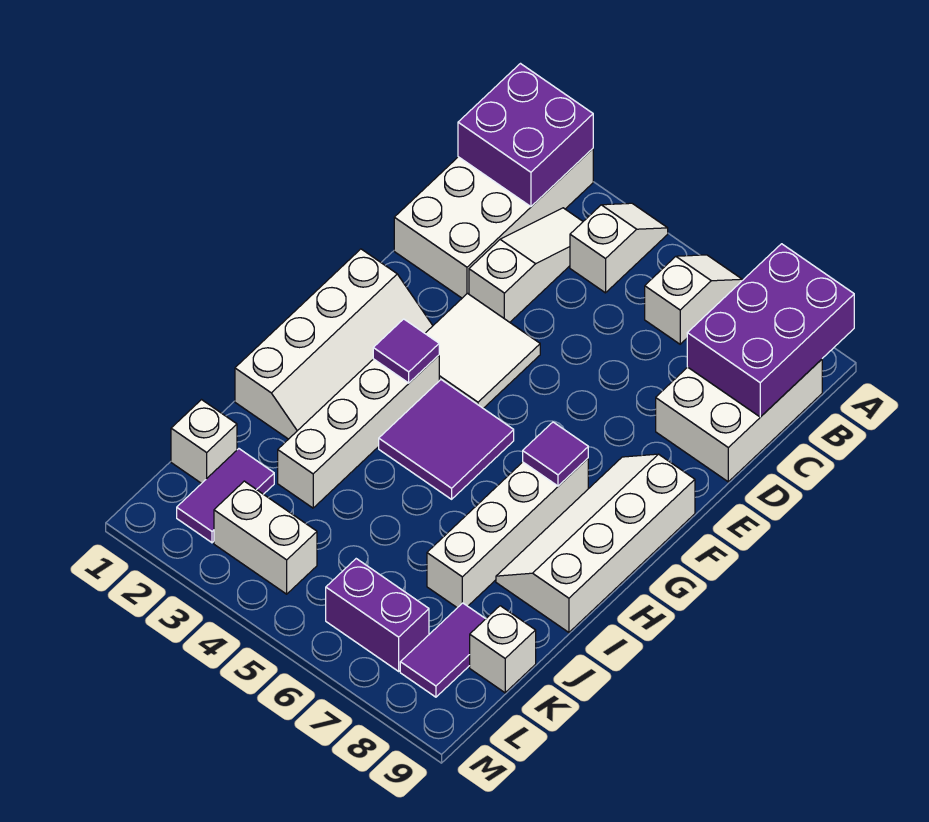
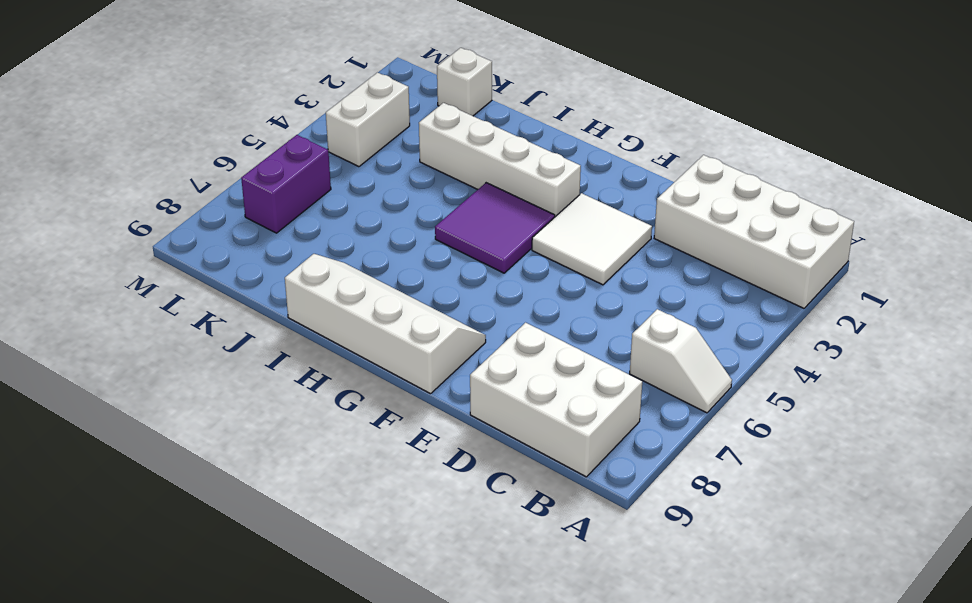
none -> white 1x2 slope [570,203,668,293]
none -> white 1x3 slope [469,208,583,322]
none -> white 2x4 slope [235,249,433,439]

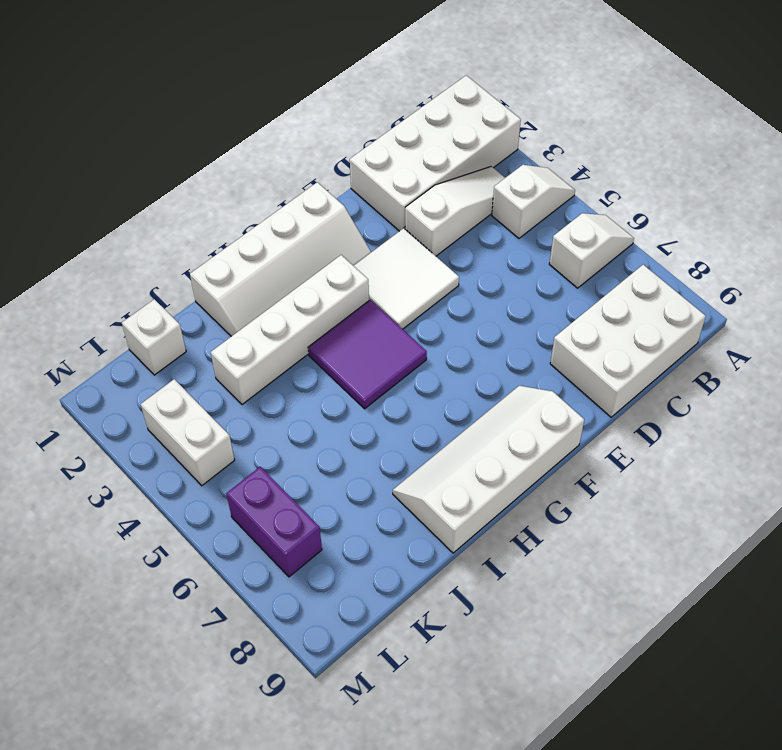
none -> white 1x4 brick [427,458,588,608]
none -> purple 1x2 tile [177,449,274,543]
none -> purple 1x2 tile [400,603,485,697]

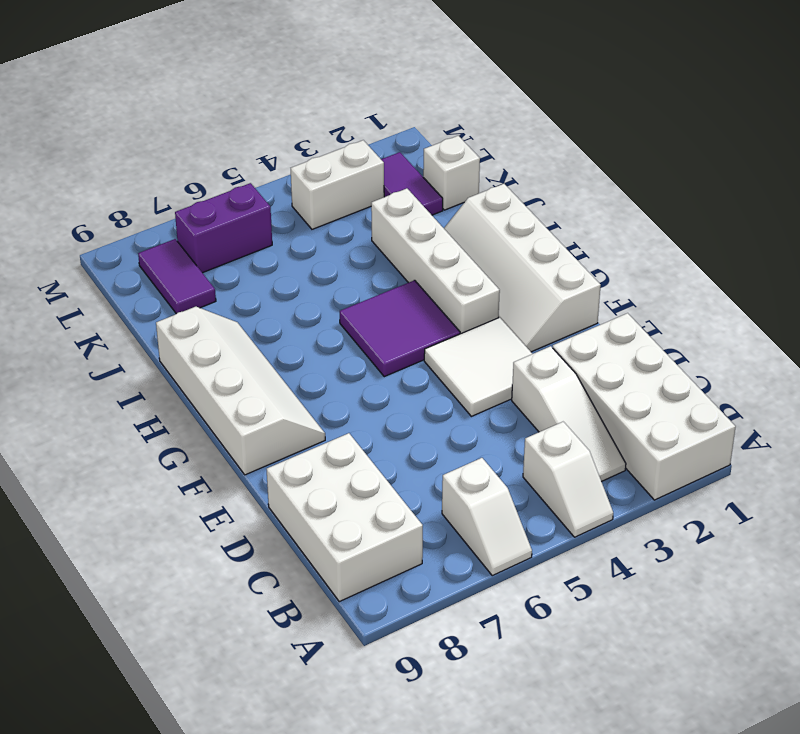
none -> white 1x4 brick [427,458,588,608]
none -> white 1x1 brick [470,606,536,693]
none -> purple 2x2 brick [458,64,593,207]

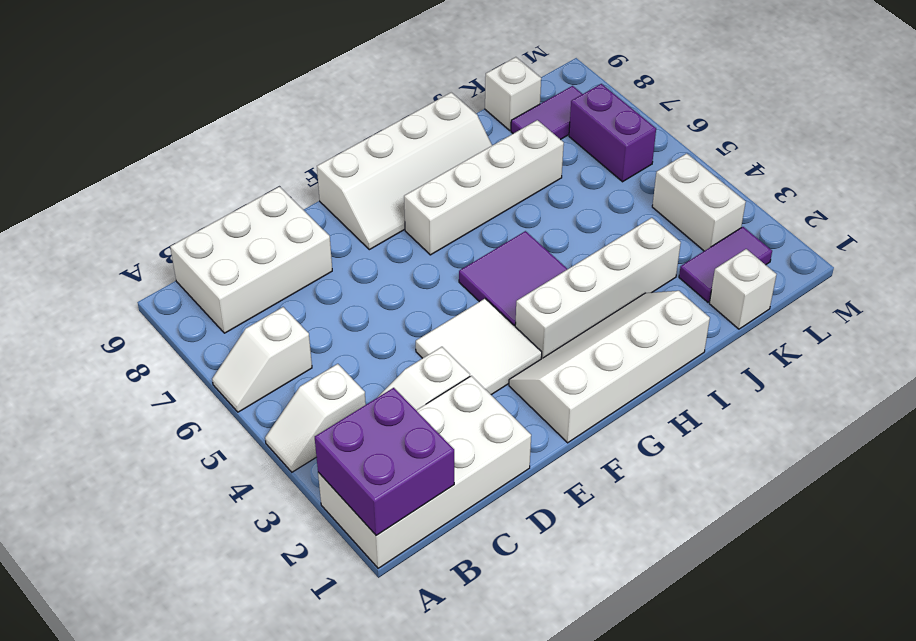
none -> purple 2x3 brick [687,244,854,417]
none -> purple 1x1 tile [373,319,439,383]
none -> purple 1x1 tile [523,422,588,486]

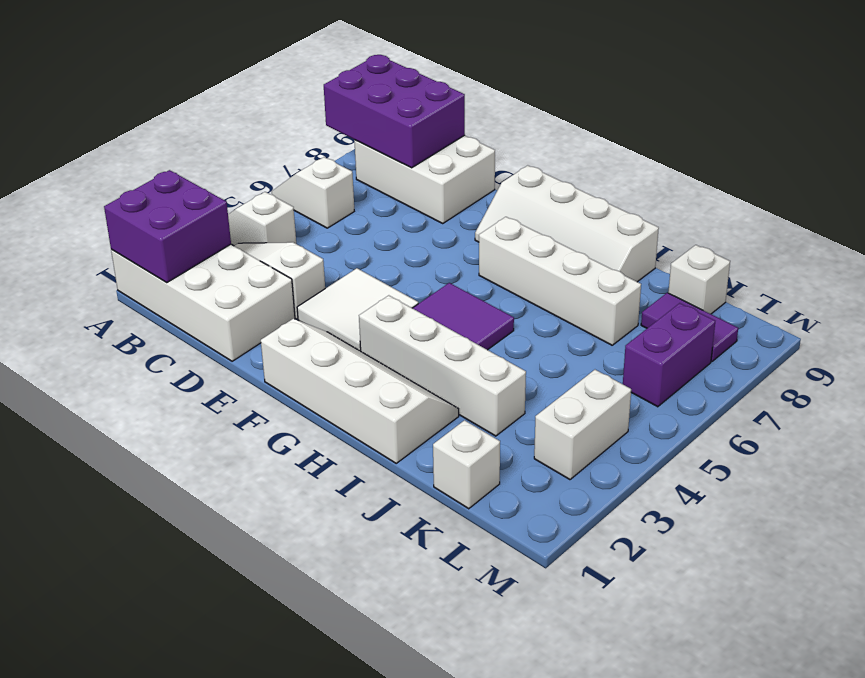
none -> purple 1x2 tile [177,449,274,543]
none -> purple 1x1 tile [373,319,439,383]
none -> purple 1x1 tile [523,422,588,486]

